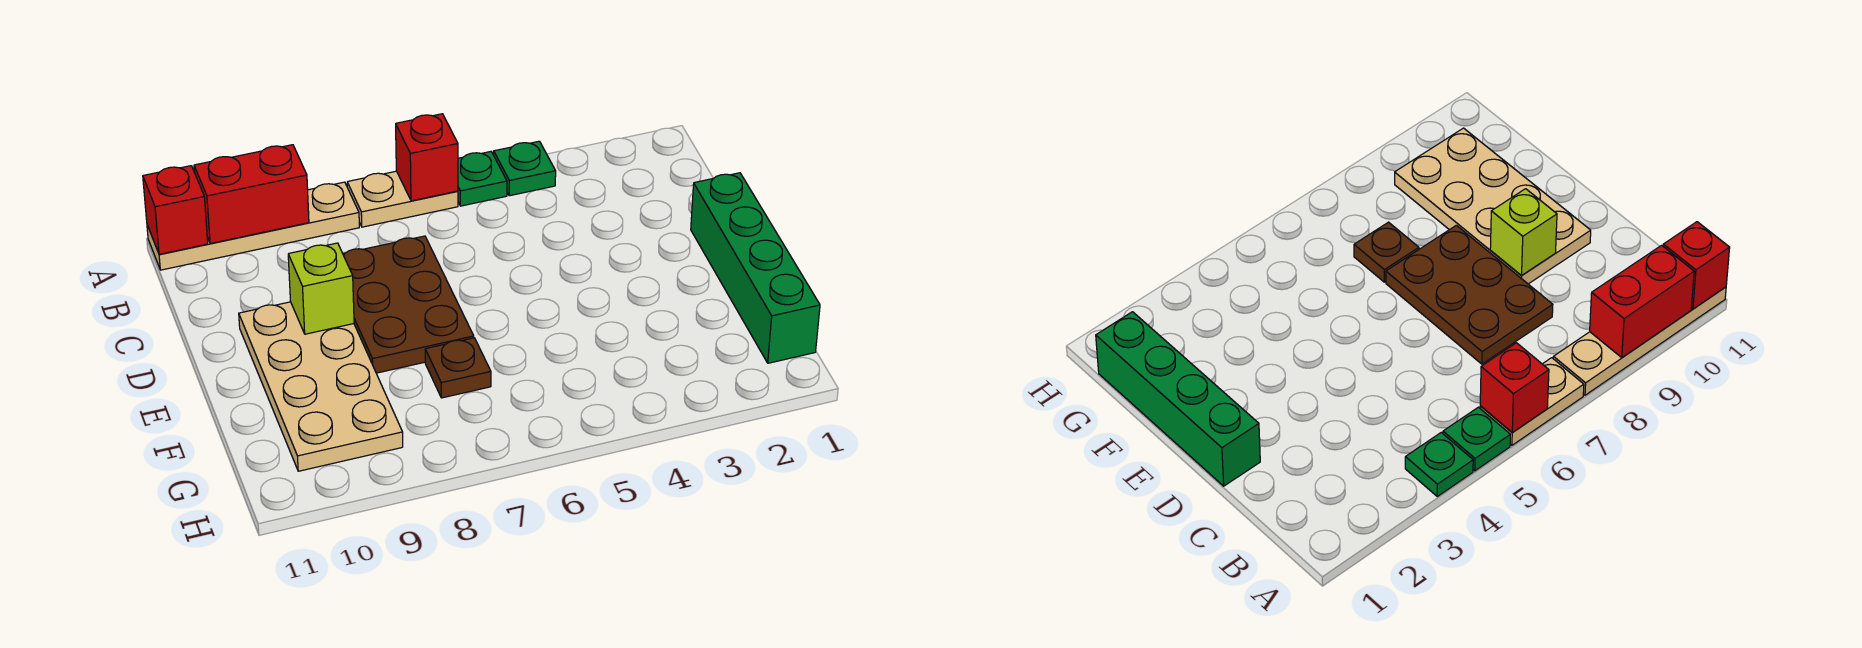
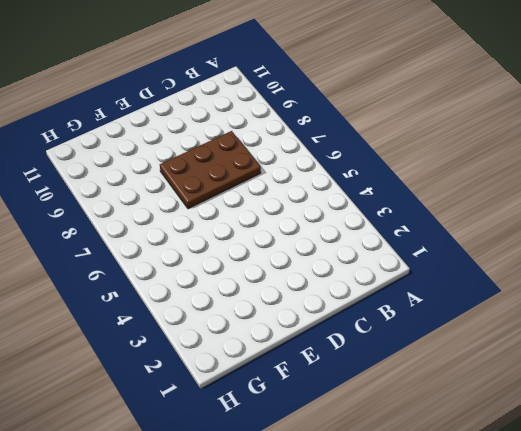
none -> green 1x1 plate [494,141,556,196]
none -> green 1x1 plate [458,152,507,206]
none -> tan 1x2 plate [347,171,458,227]

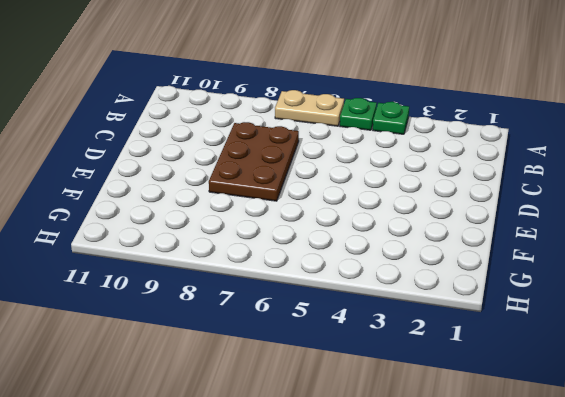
none -> tan 1x4 plate [147,182,359,270]
none -> green 1x4 brick [691,173,820,363]
none -> tan 2x4 plate [239,302,403,471]

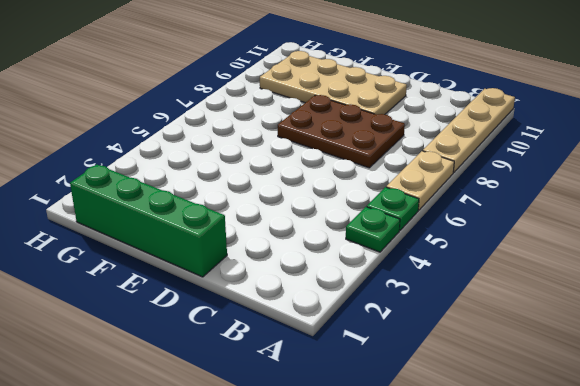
none -> brown 1x1 plate [425,338,491,398]
none -> red 1x1 brick [396,114,458,201]
none -> red 1x2 brick [194,145,309,243]

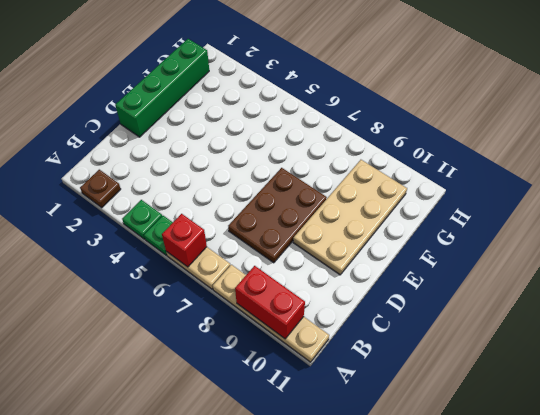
brown 1x1 plate [80,170,121,208] -> brown 1x1 plate moved to [425,338,491,398]
none -> red 1x1 brick [143,166,208,254]
none -> lime 1x1 brick [288,243,354,334]

